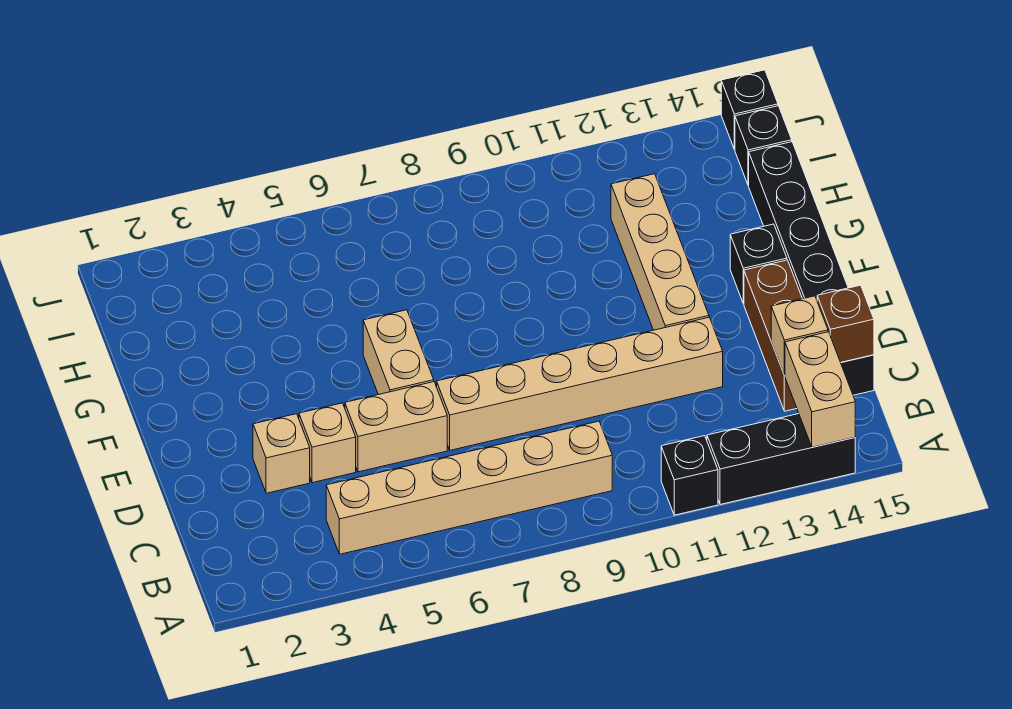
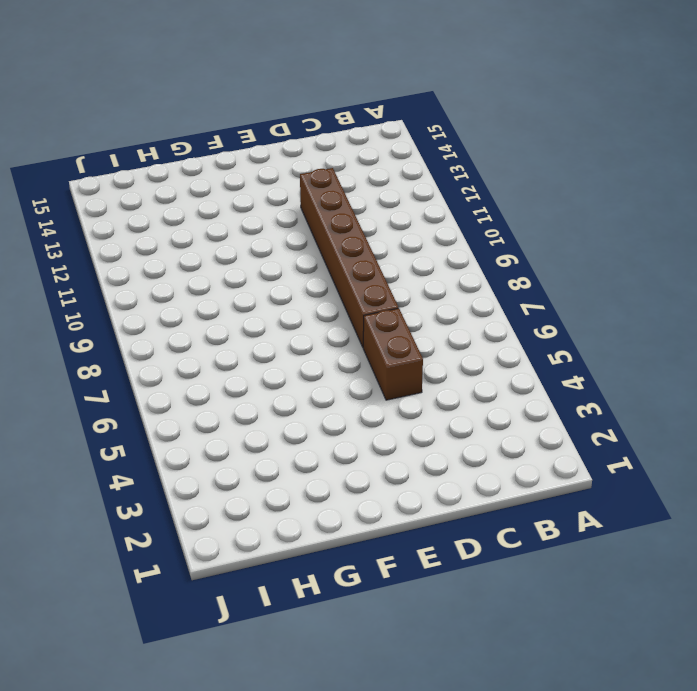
brown 1x2 brick [363,308,423,400] -> tan 1x2 brick [345,382,447,472]
brown 1x6 brick [300,168,398,347] -> tan 1x6 brick [437,317,723,450]
none -> black 1x1 brick [661,436,718,515]
none -> black 1x3 brick [707,414,855,505]
none -> tan 1x6 brick [326,421,612,554]

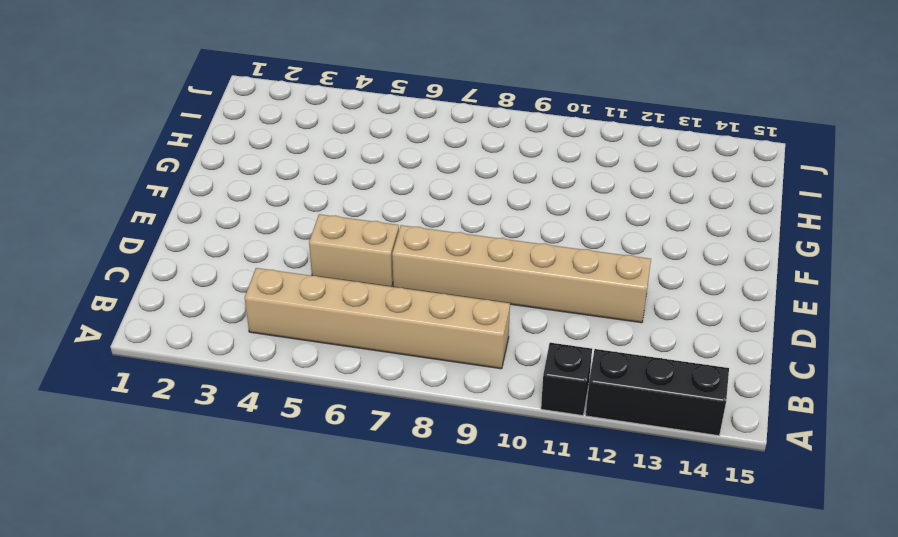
none -> brown 1x3 brick [744,260,802,411]
none -> black 1x6 brick [749,142,874,395]
none -> tan 1x1 brick [253,414,310,493]

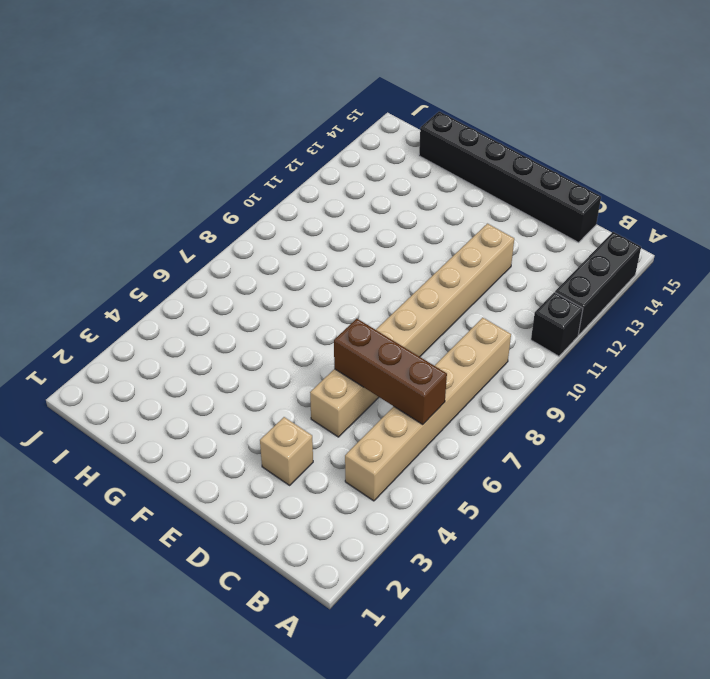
brown 1x3 brick [334,319,447,424] -> brown 1x3 brick moved to [744,260,802,411]
none -> tan 1x1 brick [299,403,356,483]
none -> tan 1x2 brick [363,310,434,395]
none -> tan 1x4 brick [611,174,709,330]

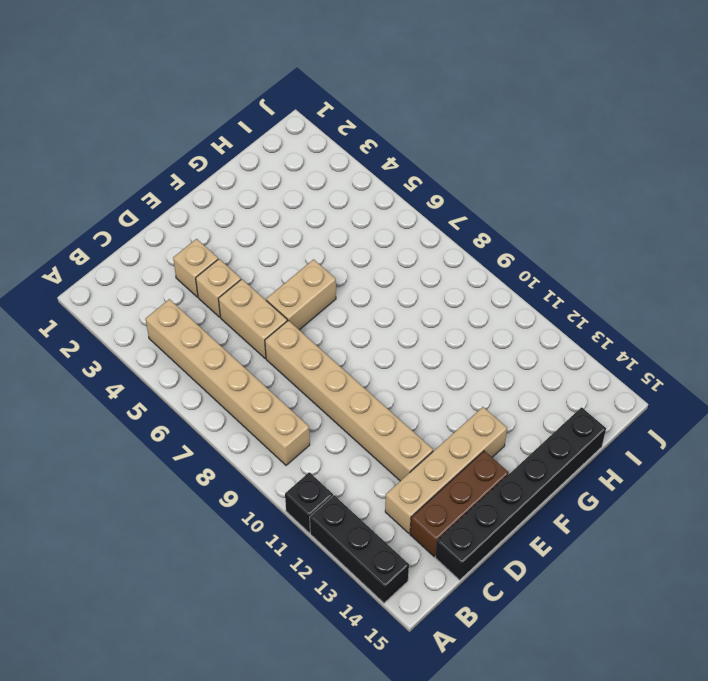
tan 1x4 brick [385,407,507,533] -> tan 1x4 brick moved to [611,174,709,330]
none -> black 1x1 brick [730,224,787,304]
none -> black 1x1 brick [735,106,792,185]
none -> black 1x1 brick [721,70,778,149]

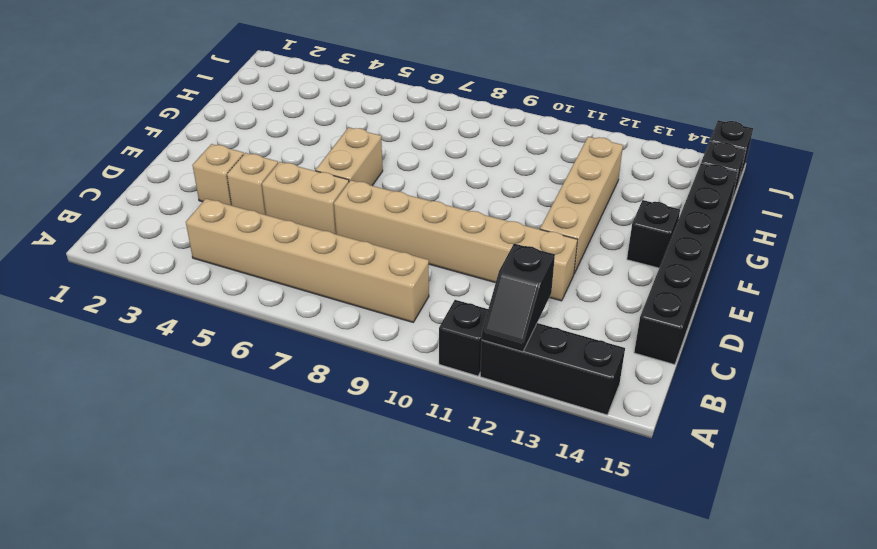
black 1x2 slope [482,244,555,352] -> none
none -> brown 1x3 brick [744,260,802,411]
none -> tan 1x2 brick [785,332,855,447]
none -> tan 1x1 brick [771,296,828,376]

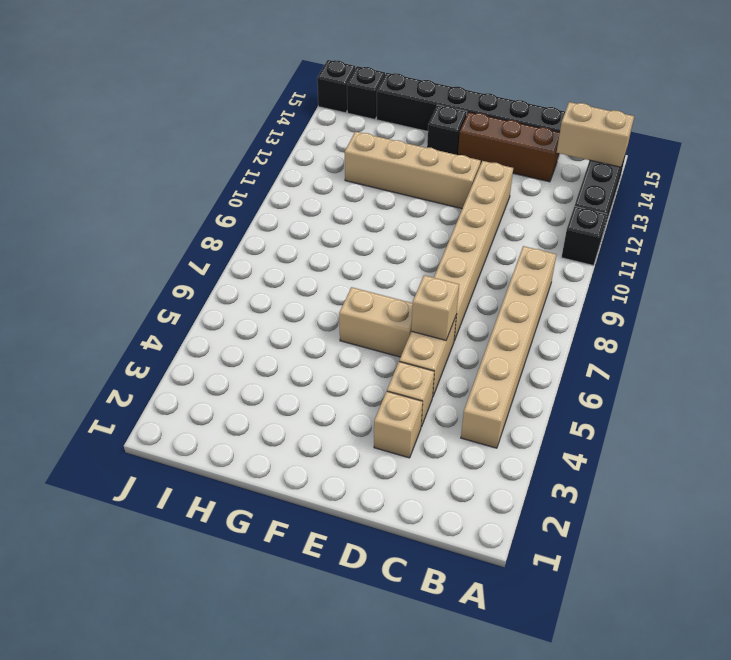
tan 1x1 brick [411,275,459,340] -> tan 1x1 brick moved to [771,296,828,376]
none -> brown 1x1 brick [817,285,874,362]

